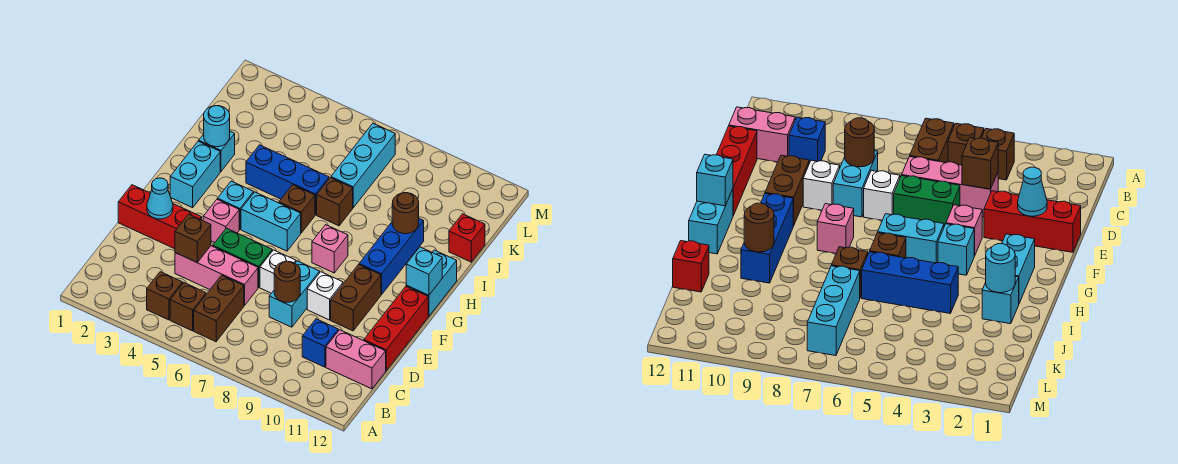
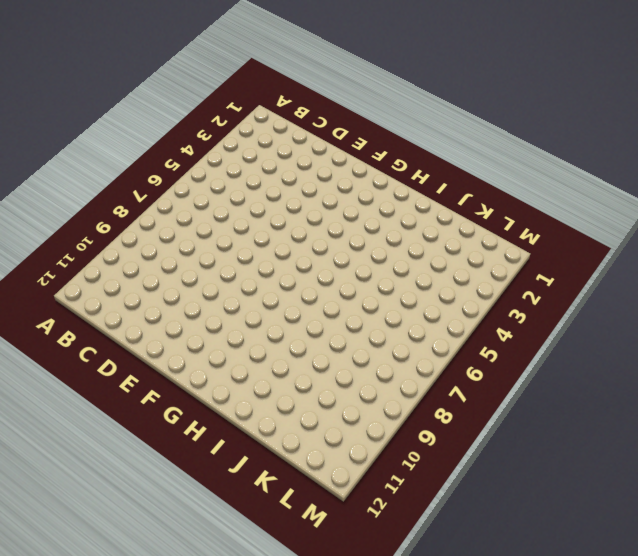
none -> brown 1x1 brick [147,272,183,320]
none -> brown 1x1 brick [170,283,206,331]
none -> brown 1x2 brick [194,275,244,342]
none -> blue 1x1 brick [302,319,338,367]

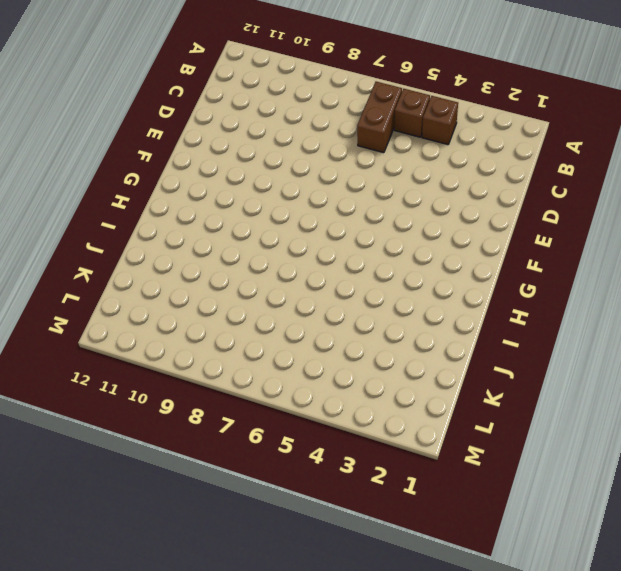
none -> blue 1x1 brick [302,319,338,367]
none -> pink 1x2 brick [326,330,386,389]
none -> pink 1x3 brick [175,246,258,305]
none -> cyan 1x2 brick [269,261,320,327]

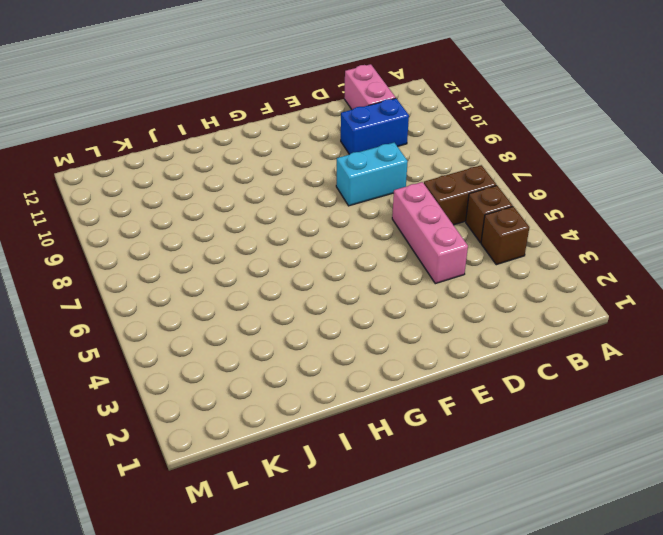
blue 1x2 brick [341,98,409,154] -> blue 1x1 brick [302,319,338,367]
none -> red 1x3 brick [364,287,428,371]
none -> red 1x3 brick [118,185,202,249]
none -> green 1x2 brick [213,228,272,287]
none -> white 1x1 brick [260,250,296,293]

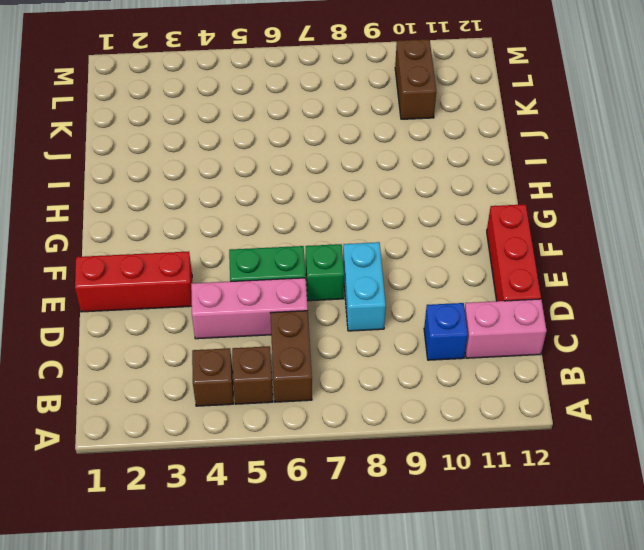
green 1x1 brick [306,244,344,301] -> white 1x1 brick [260,250,296,293]
brown 1x2 brick [395,39,436,119] -> brown 1x2 brick moved to [331,265,381,331]
none -> white 1x1 brick [307,272,343,320]
none -> pink 1x1 brick [203,199,239,243]
none -> cyan 1x2 brick [170,141,220,208]
none -> cyan 1x1 brick [218,181,254,229]

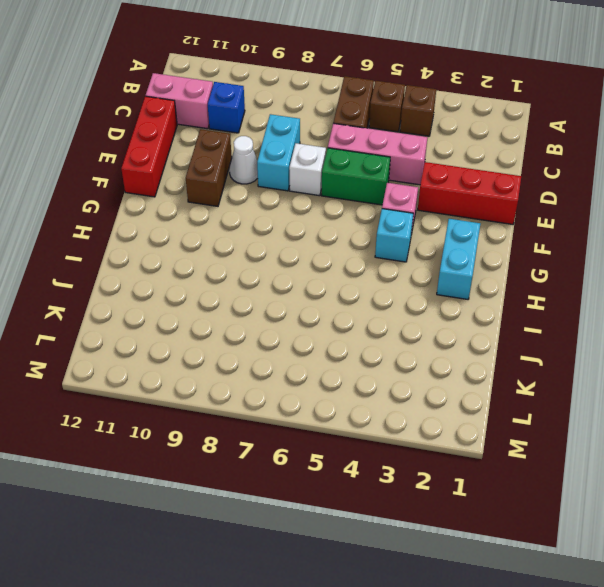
white 1x1 cone [229,136,258,184] -> white 1x1 brick [307,272,343,320]
none -> cyan 1x2 brick [241,192,301,251]
none -> pink 1x1 brick [312,225,348,273]
none -> blue 1x3 brick [359,219,424,295]
none -> cyan 1x2 brick [406,250,457,316]

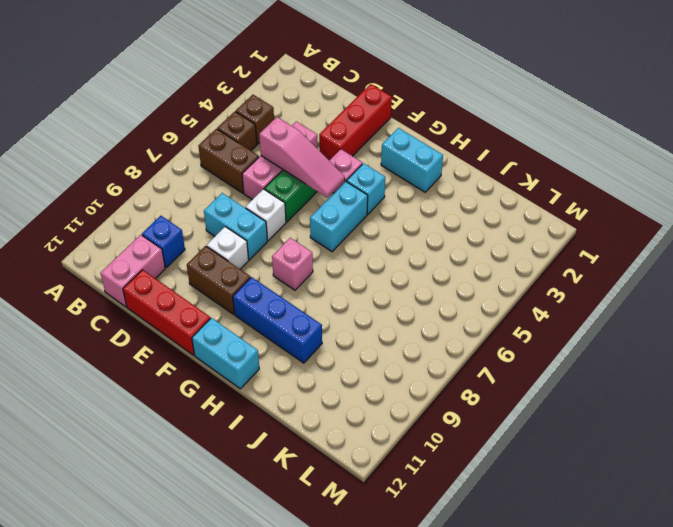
pink 1x3 slope [259,117,345,197] -> none
none -> brown 1x1 brick [279,185,315,233]
none -> cyan 1x1 brick [199,131,235,171]
none -> blue 1x3 brick [246,145,329,215]
none -> brown 1x1 brick [317,178,353,226]

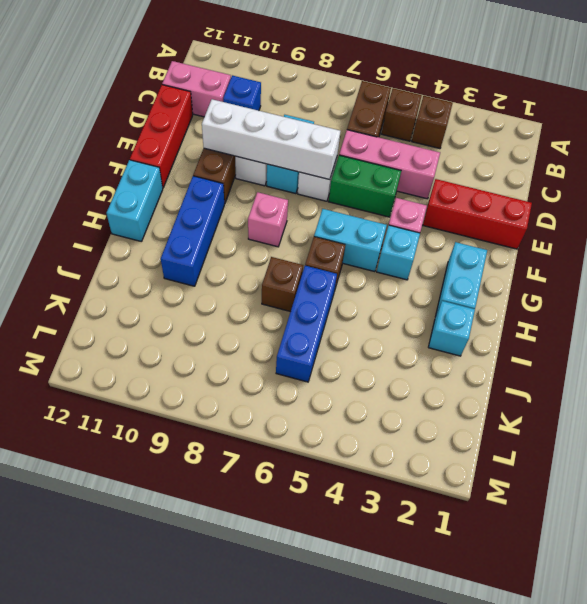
white 1x4 brick [202,99,340,180] -> none
blue 1x3 brick [276,266,337,382] -> blue 1x3 brick turned to [246,145,329,215]
none -> cyan 1x3 brick [331,123,395,208]
none -> red 1x1 brick [449,214,485,262]
none -> brown 1x1 brick [175,214,211,263]
none -> brown 1x1 round brick [274,261,300,302]

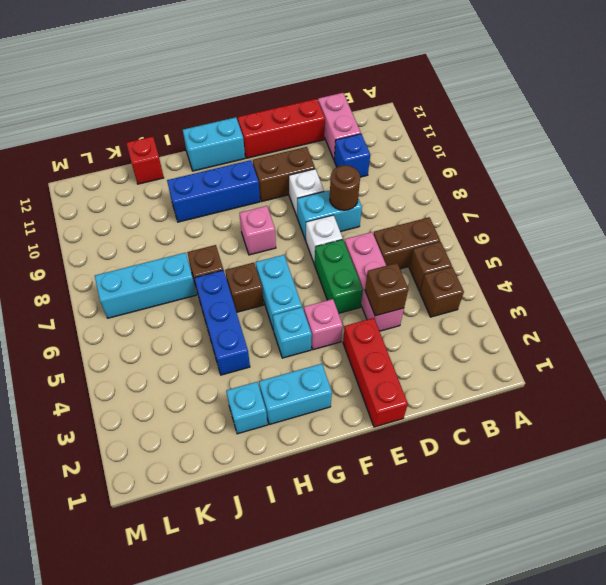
none -> cyan 1x1 cone [147,178,173,219]
none -> cyan 1x1 brick [406,247,442,295]
none -> cyan 1x1 round brick [204,106,230,147]
none -> brown 1x1 round brick [392,193,419,234]

